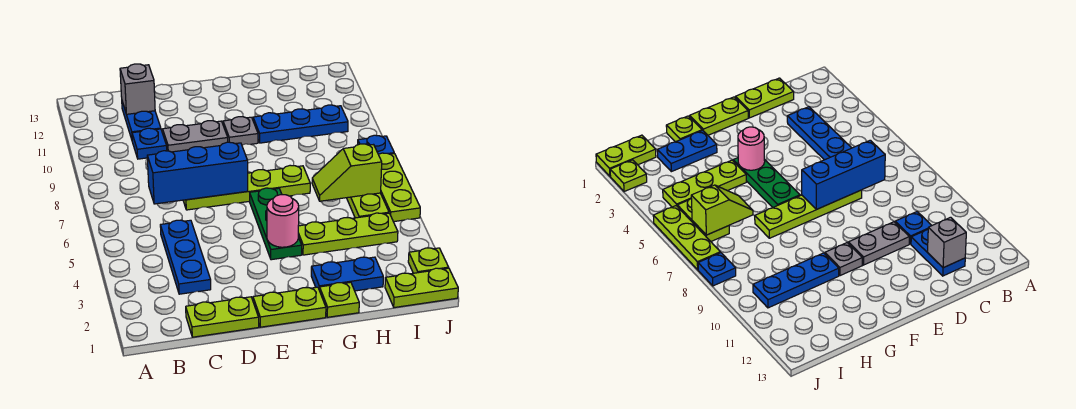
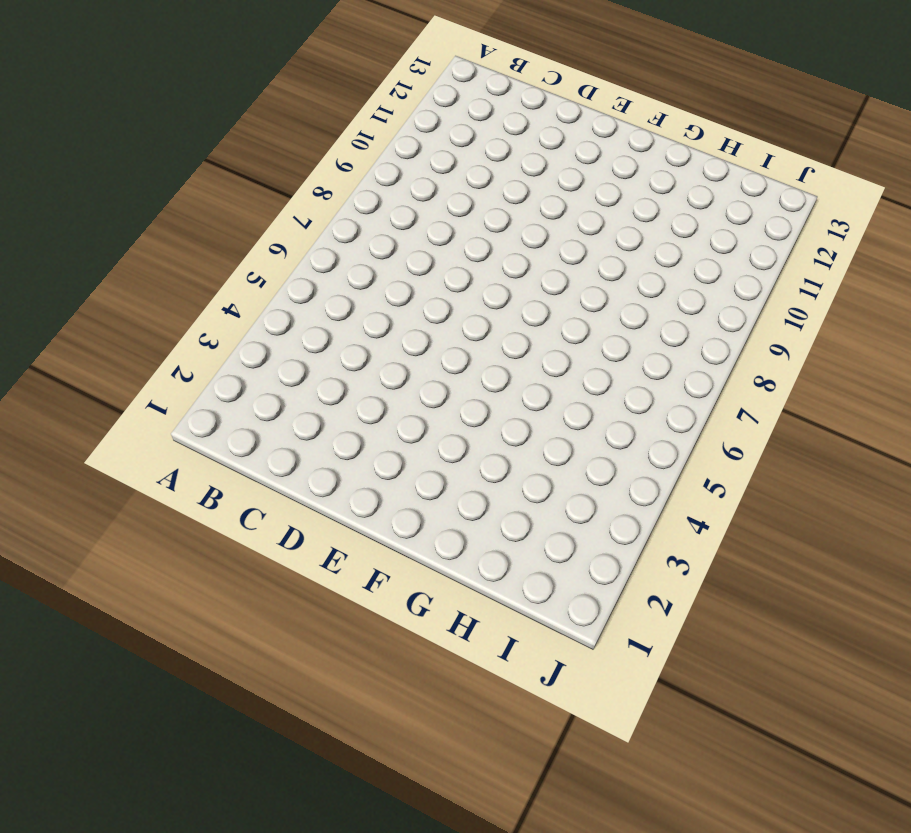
none -> lime 1x2 plate [186,297,259,337]
none -> blue 1x3 plate [160,220,211,294]
none -> blue 1x1 plate [132,128,167,159]

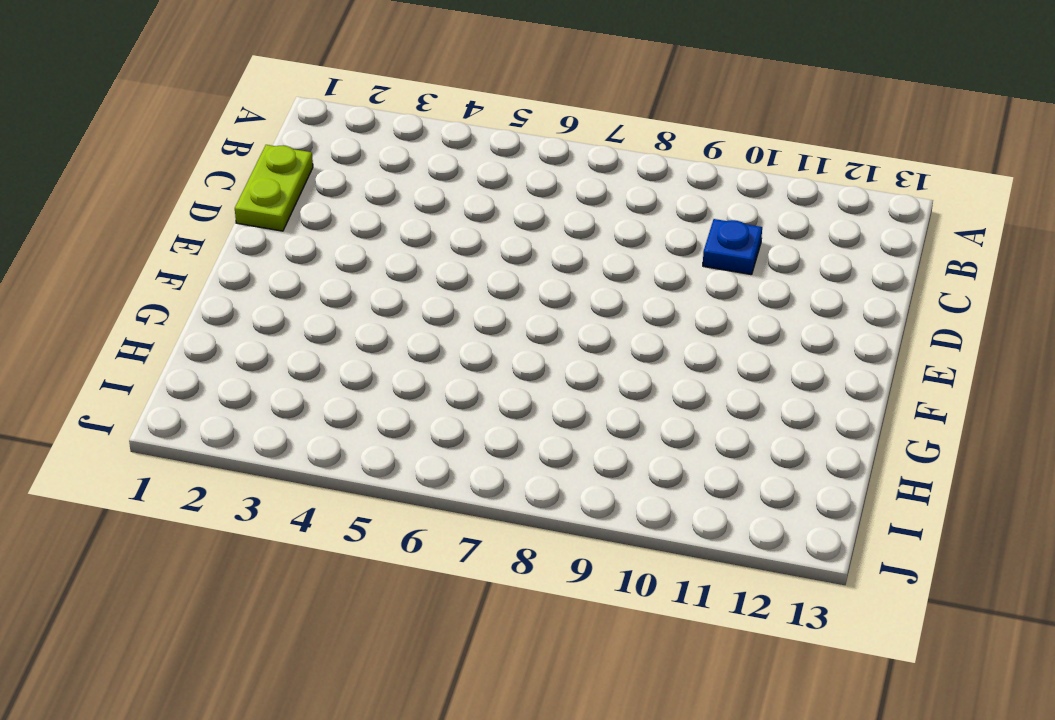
none -> blue 1x3 plate [160,220,211,294]
none -> blue 1x2 plate [122,102,161,139]
none -> lime 1x4 plate [183,165,310,210]

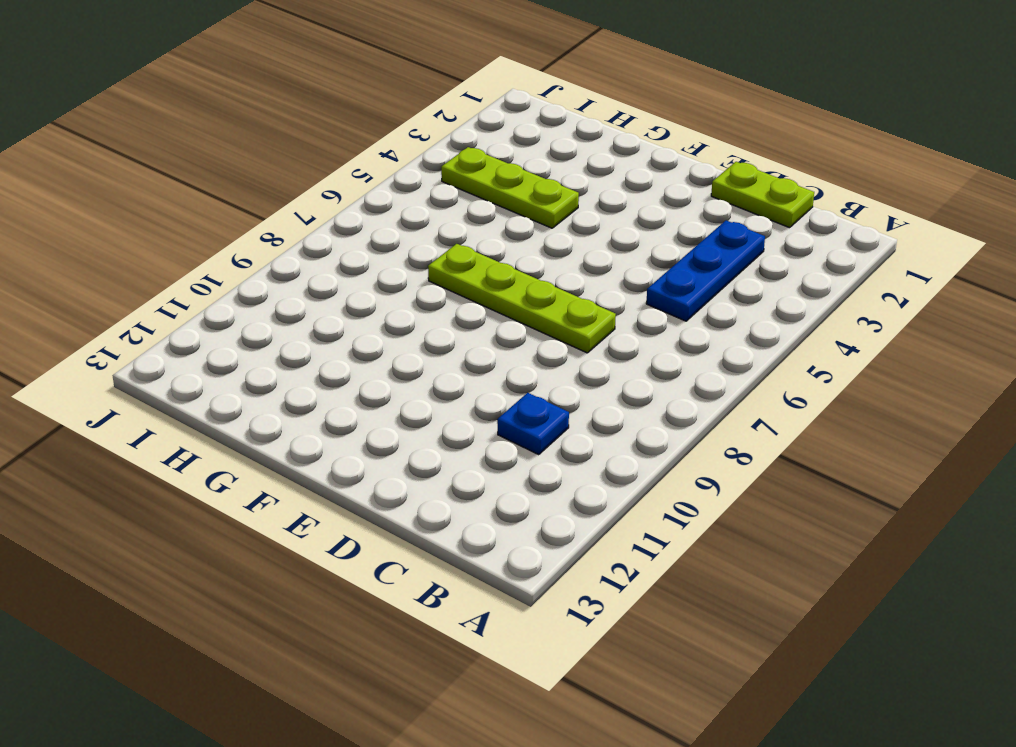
none -> blue 1x2 plate [122,102,161,139]
none -> grey 1x2 plate [163,121,228,152]
none -> lime 1x2 plate [253,287,326,327]

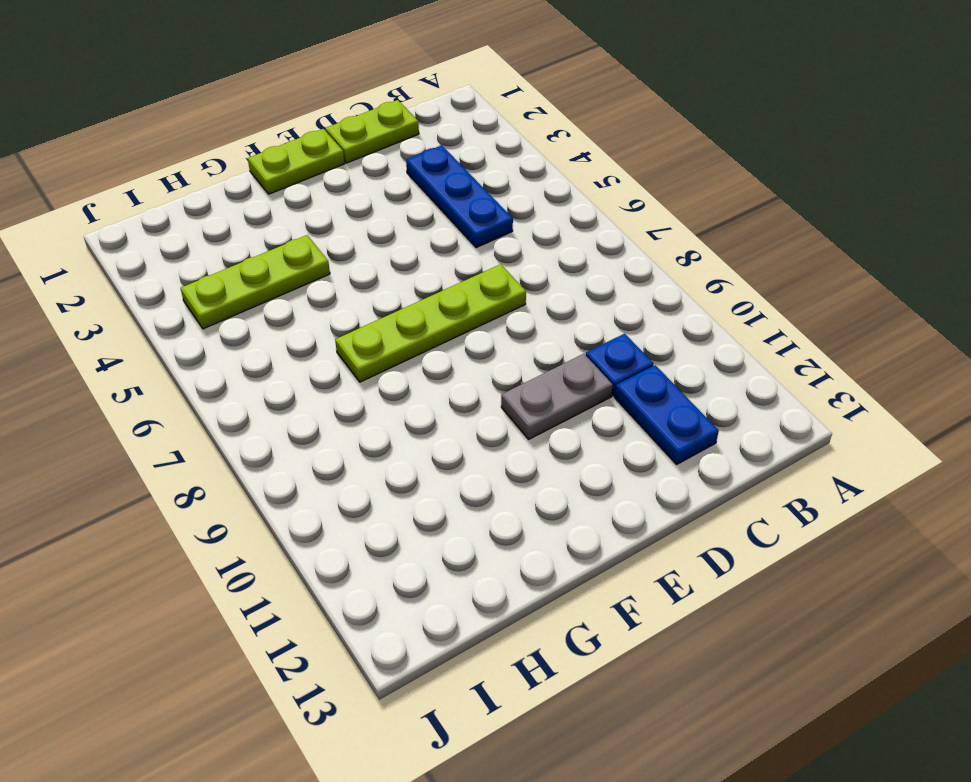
none -> green 1x3 plate [250,188,302,260]
none -> grey 1x1 plate [223,117,258,145]
none -> lime 1x1 plate [320,282,359,317]

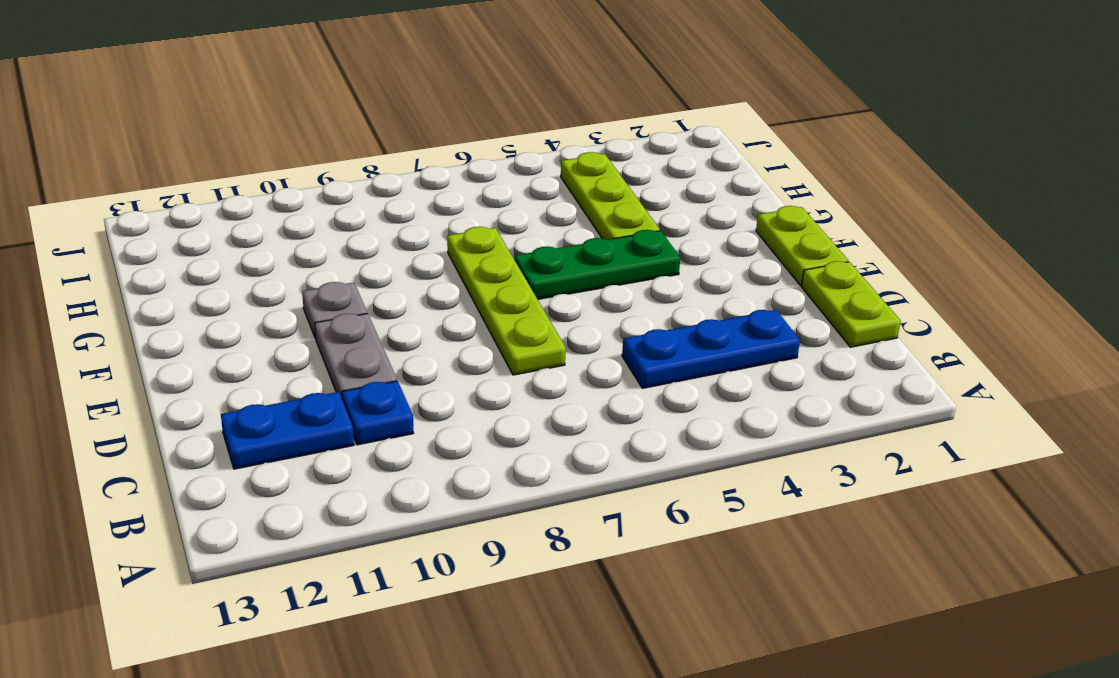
none -> lime 1x1 plate [320,282,359,317]
none -> blue 1x2 plate [311,257,383,291]
none -> blue 1x3 plate [253,105,348,143]

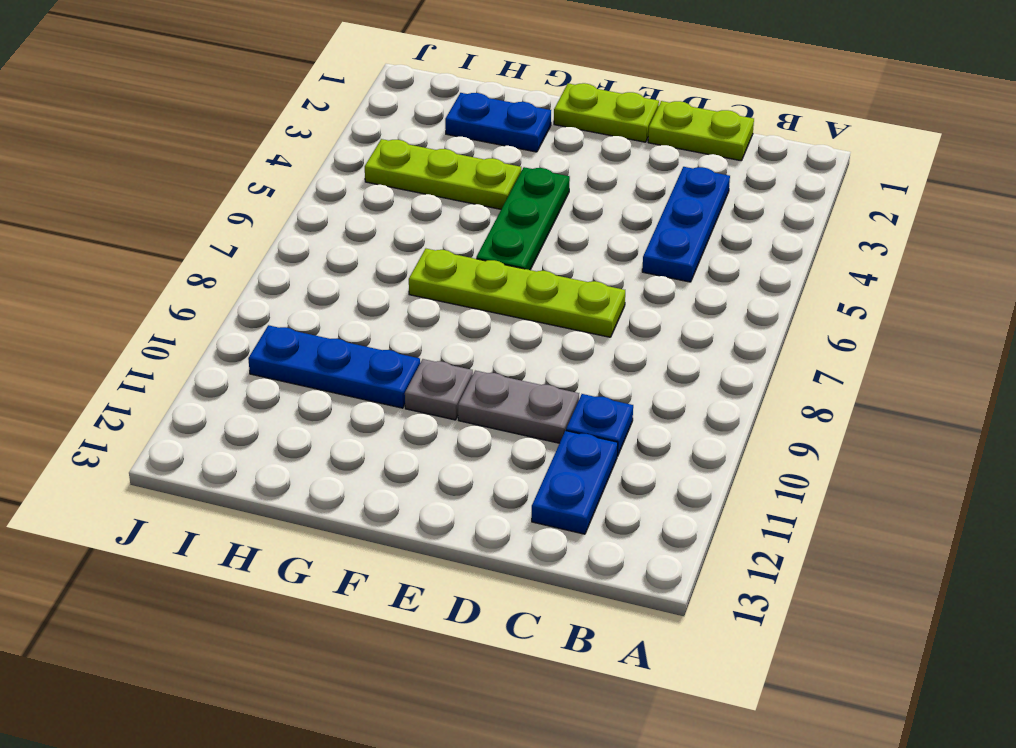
none -> lime 1x1 plate [320,282,359,317]
none -> lime 1x2 plate [385,268,458,308]
none -> lime 1x2 plate [347,193,389,218]

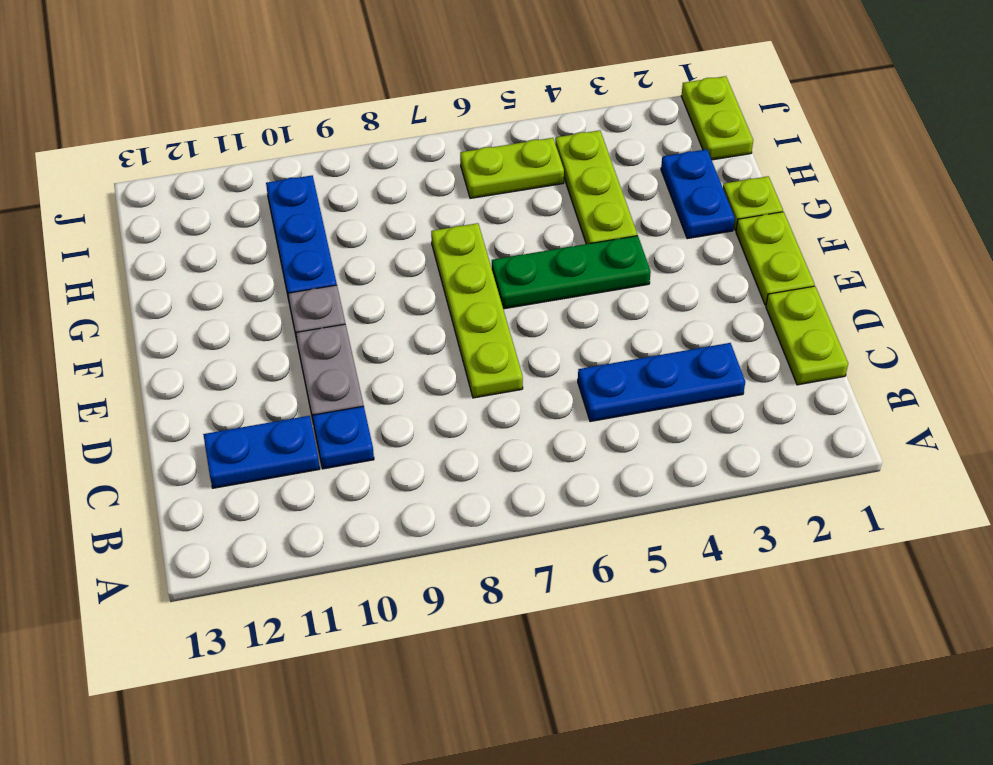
none -> lime 1x1 plate [408,248,449,273]
none -> lime 1x3 plate [378,153,420,222]
none -> blue 1x1 plate [358,135,394,154]

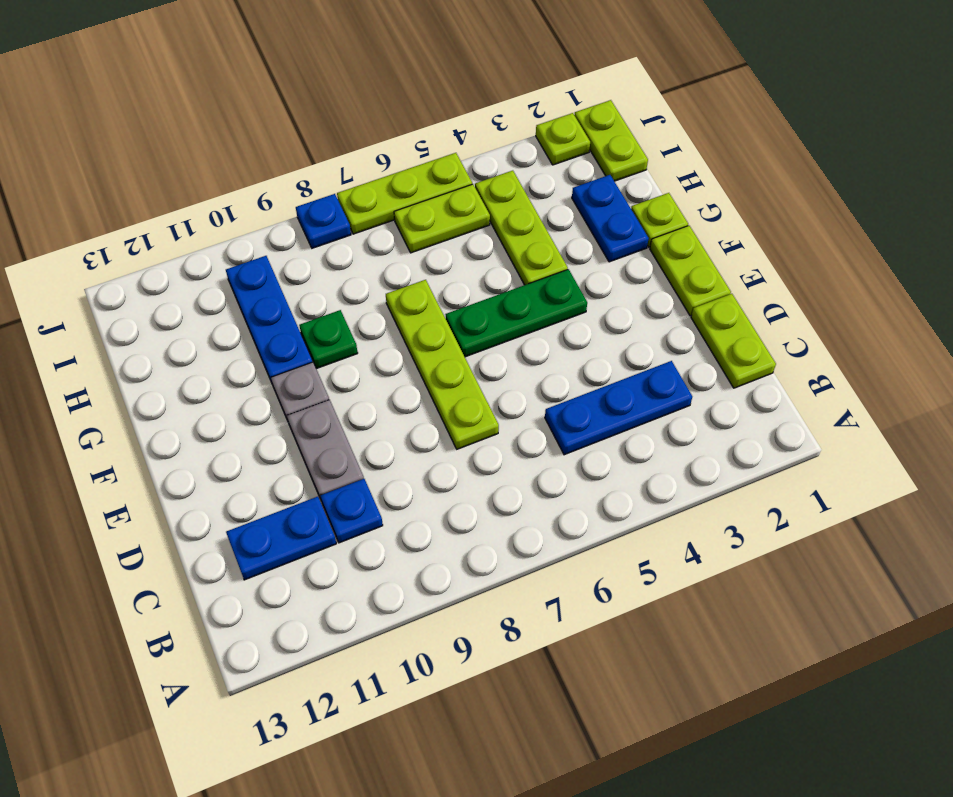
green 1x1 plate [299,310,358,369] -> none
none -> blue 1x3 brick [147,142,248,204]
none -> grey 1x1 brick [120,64,155,114]
none -> pink 1x1 round brick [267,195,299,247]

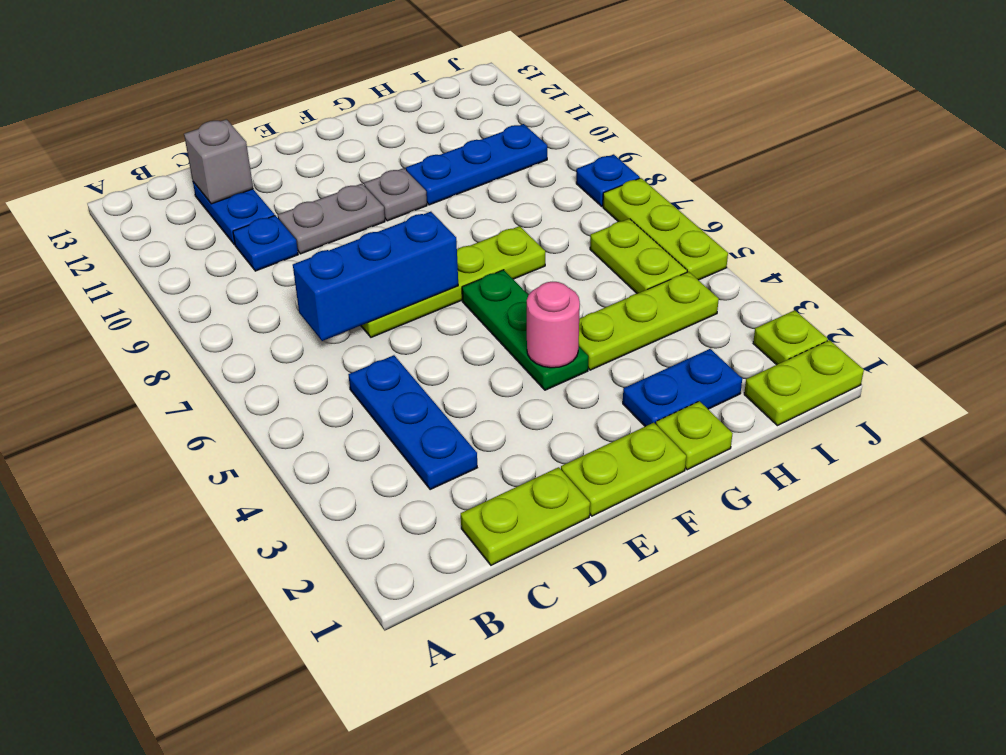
none -> lime 1x2 slope [312,144,382,201]

